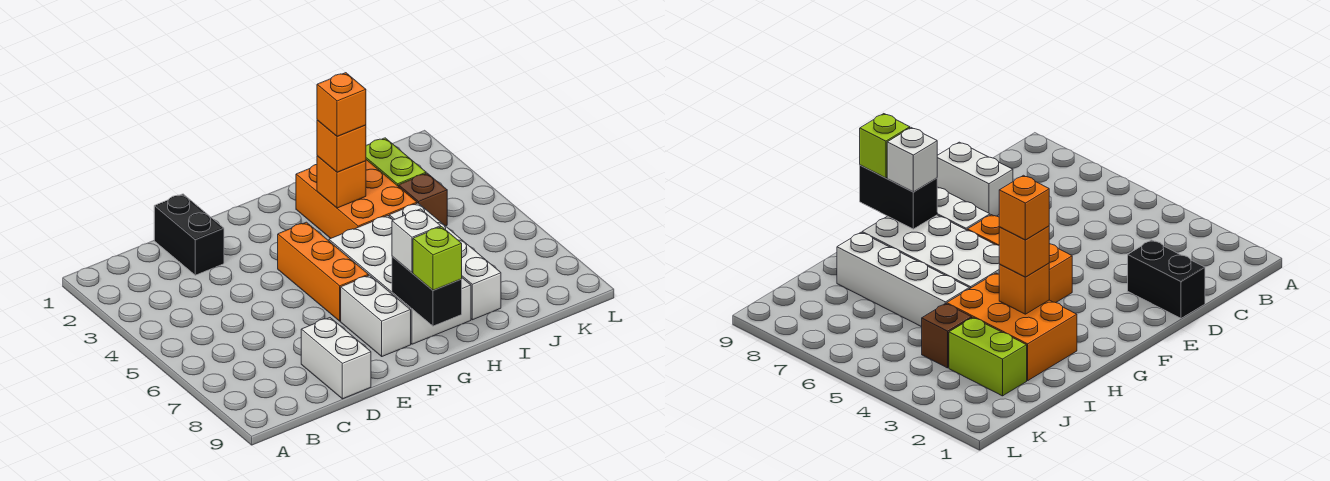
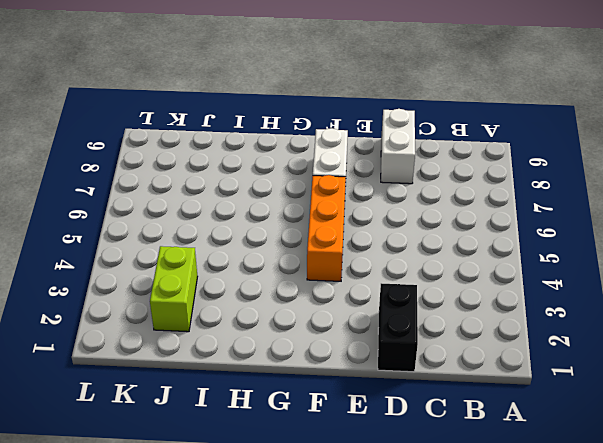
none -> white 2x4 brick [329,215,471,344]
none -> orange 2x3 brick [296,160,417,238]
none -> white 1x4 brick [389,203,501,320]

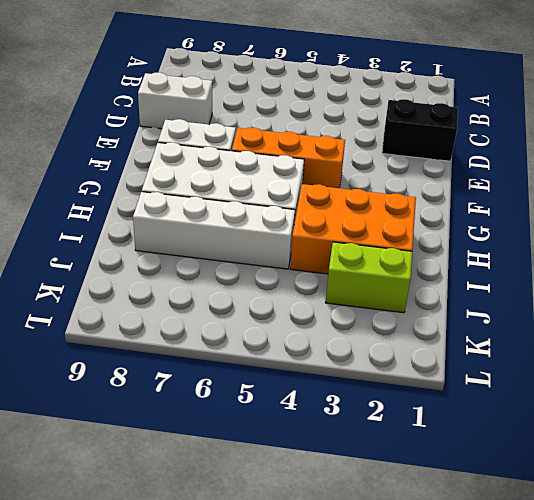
none -> brown 1x1 brick [399,173,447,226]
none -> black 1x2 brick [392,256,462,326]
none -> orange 1x1 brick [317,156,366,208]

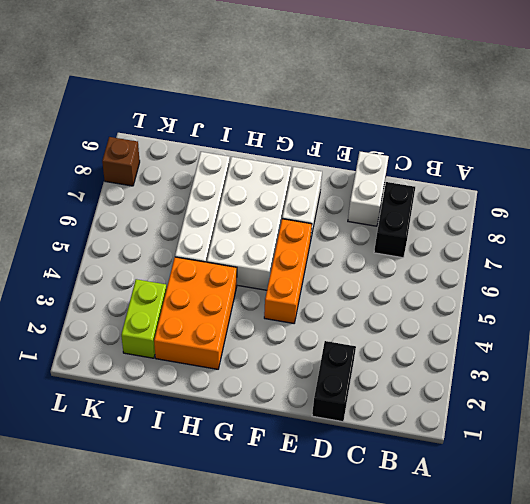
black 1x2 brick [374,182,415,258] -> black 1x2 brick moved to [392,256,462,326]
brown 1x1 brick [102,137,140,186] -> brown 1x1 brick moved to [399,173,447,226]
none -> orange 1x1 brick [317,156,366,208]
none -> white 1x1 brick [392,209,441,273]
none -> lime 1x1 brick [413,227,462,290]

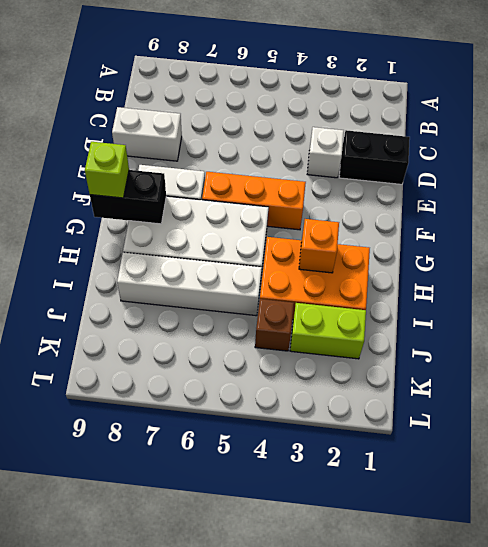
white 1x1 brick [307,127,344,178] -> white 1x1 brick moved to [392,209,441,273]
none -> orange 1x1 brick [317,120,366,172]
none -> orange 1x1 brick [317,73,366,136]

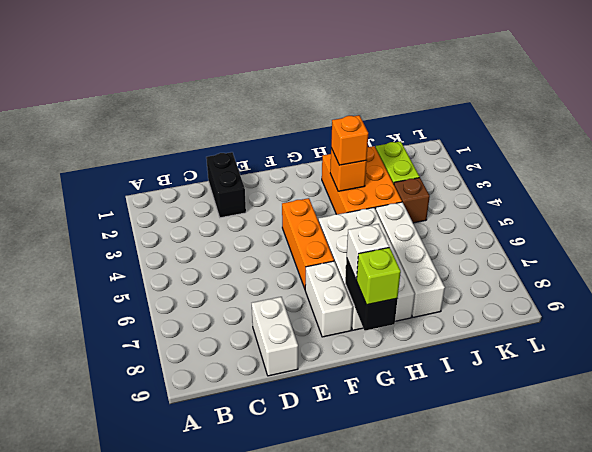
none -> orange 1x1 brick [317,73,366,136]

